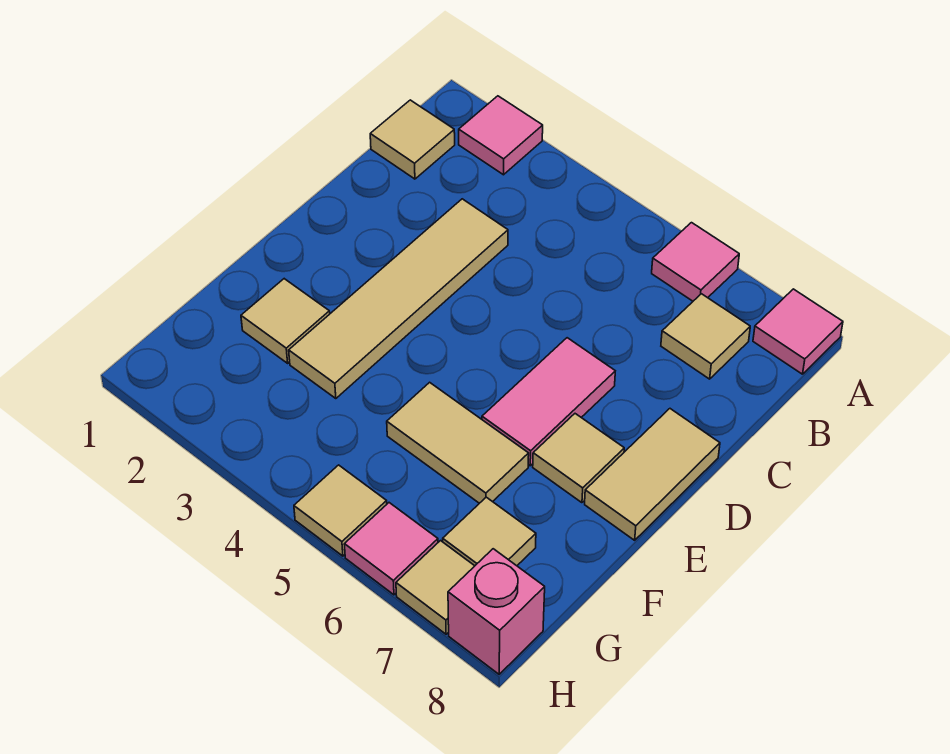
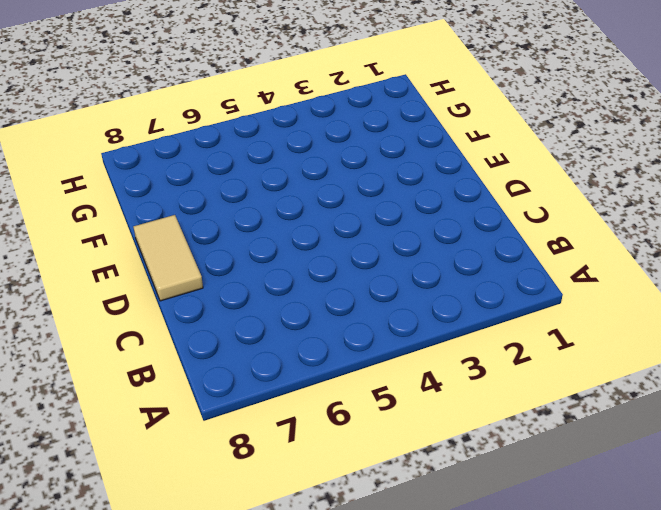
none -> pink 1x1 tile [459,96,543,175]
none -> pink 1x1 tile [652,223,739,301]
none -> pink 1x1 tile [753,289,843,374]

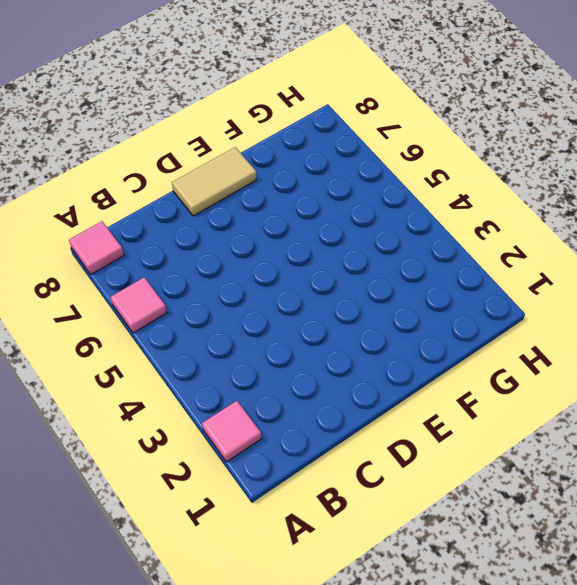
none -> tan 1x1 tile [370,100,455,179]
none -> tan 1x1 tile [661,294,750,379]
none -> tan 1x4 tile [289,199,508,399]

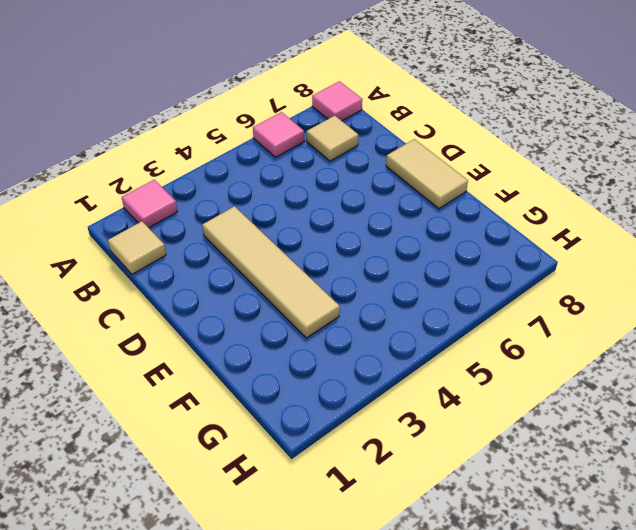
none -> pink 1x2 tile [482,338,615,466]
none -> tan 1x1 tile [533,414,624,503]
none -> tan 1x1 tile [241,279,330,363]

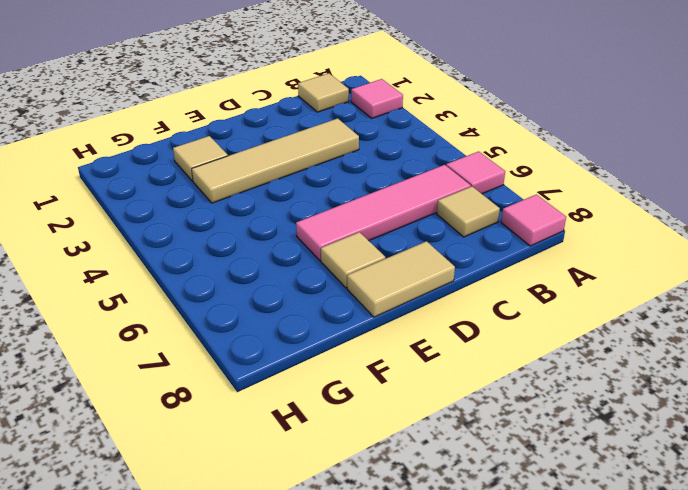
pink 1x4 tile [296,165,471,261] -> pink 1x2 tile [482,338,615,466]
none -> tan 1x2 tile [387,382,529,503]
none -> tan 1x1 tile [443,497,536,566]
none -> tan 1x1 tile [294,465,387,556]

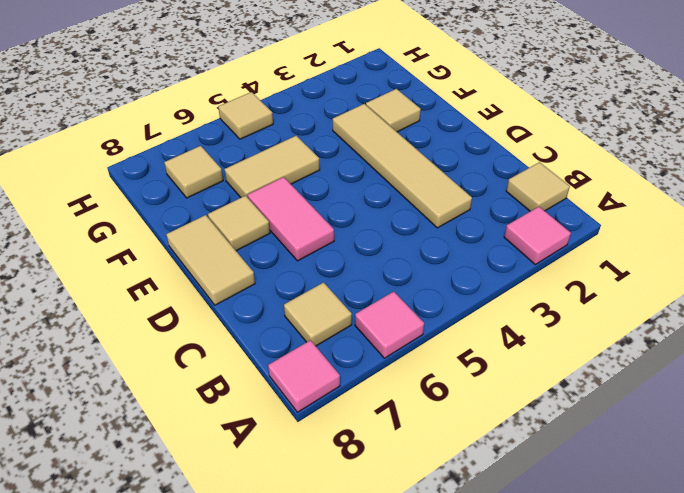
none -> pink 1x1 tile [344,503,438,595]
none -> tan 1x1 tile [396,541,474,634]
none -> pink 1x1 brick [448,549,545,674]

